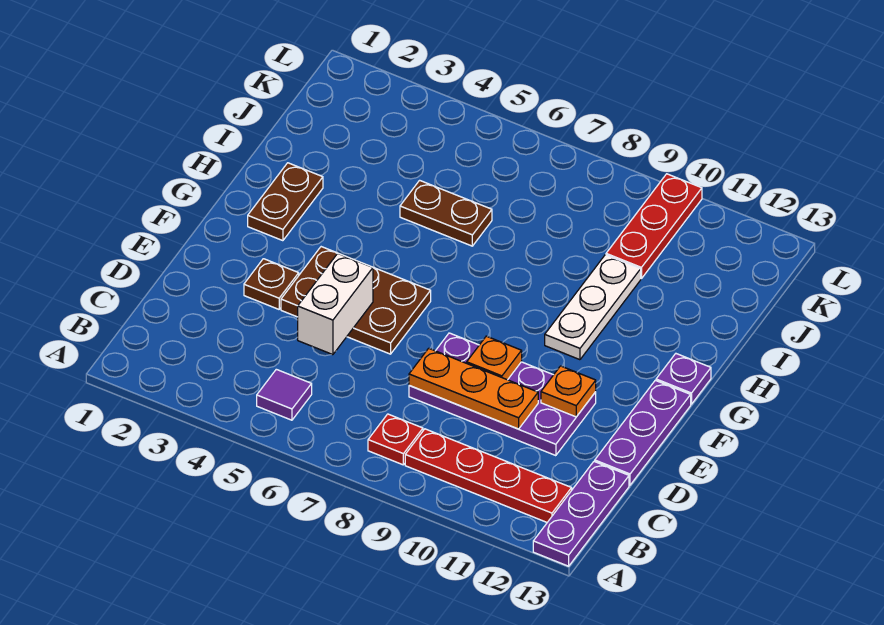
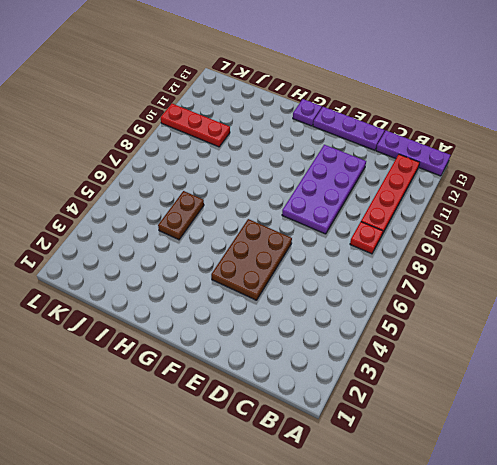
none -> purple 1x1 tile [257,369,312,420]
none -> brown 1x1 plate [244,259,299,309]
none -> brown 1x2 plate [248,163,323,241]

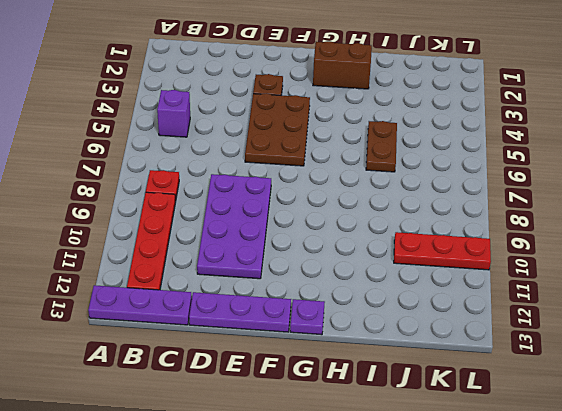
purple 1x1 brick [157,90,190,137] -> purple 1x1 tile [257,369,312,420]
brown 1x2 brick [313,41,372,89] -> brown 1x2 plate [248,163,323,241]
none -> white 1x3 plate [545,255,641,360]
none -> white 1x2 brick [298,253,373,355]
none -> orange 1x3 plate [409,348,538,429]

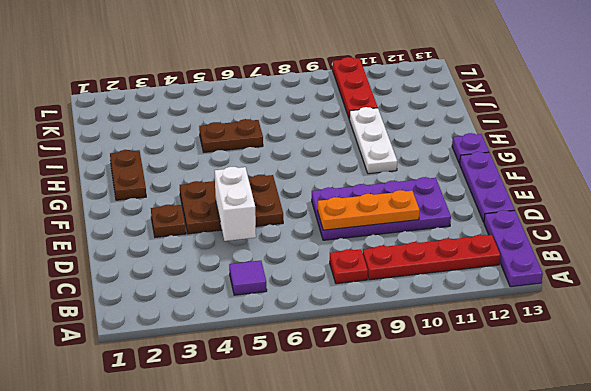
none -> orange 1x1 plate [467,336,522,380]
none -> orange 1x1 plate [541,366,596,417]

